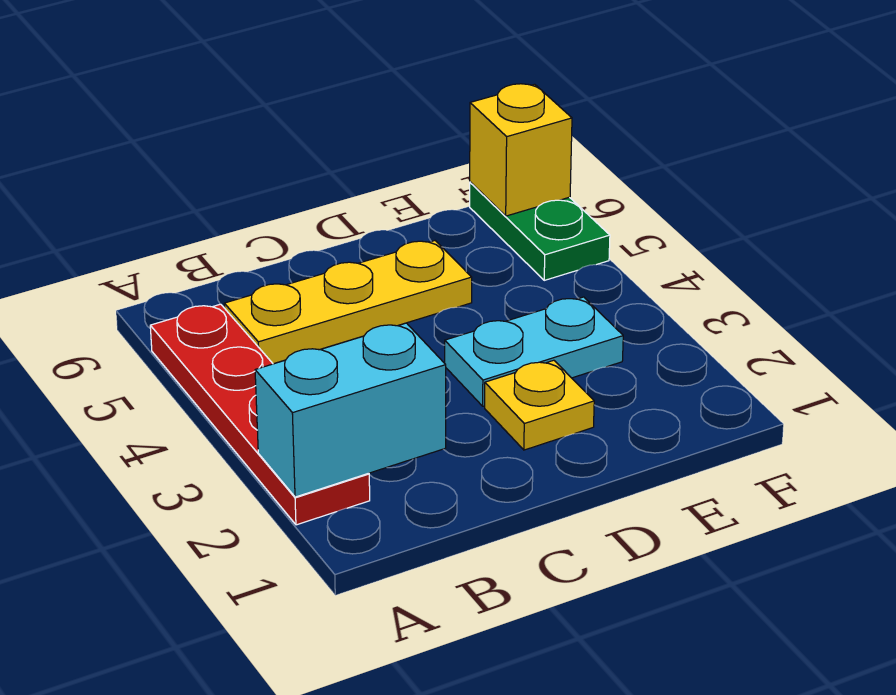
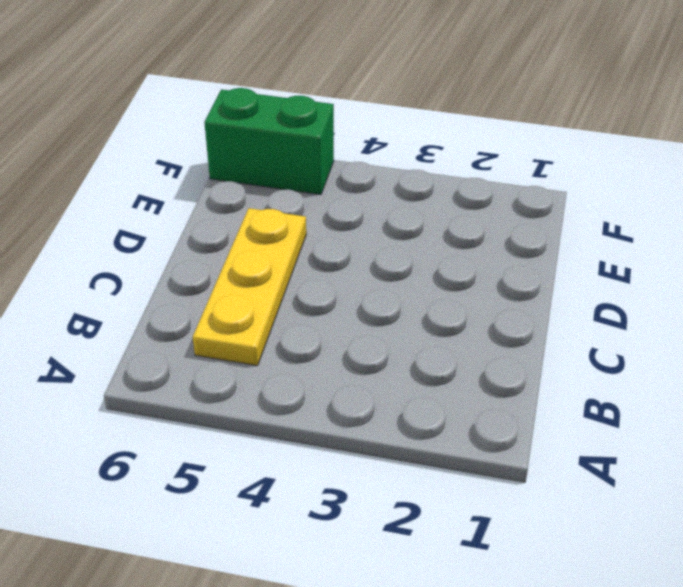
green 1x2 brick [204,88,334,195] -> green 1x2 plate [470,182,610,280]
none -> red 1x4 plate [150,304,370,525]
none -> yellow 1x1 plate [485,360,594,450]

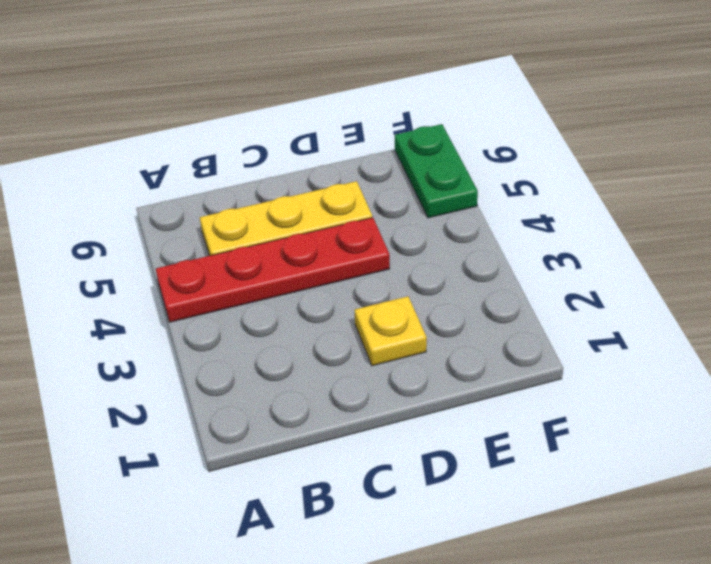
red 1x4 plate [156,217,390,322] -> red 1x4 plate turned to [150,304,370,525]
none -> cyan 1x2 plate [445,297,623,406]
none -> cyan 1x2 brick [255,323,446,497]

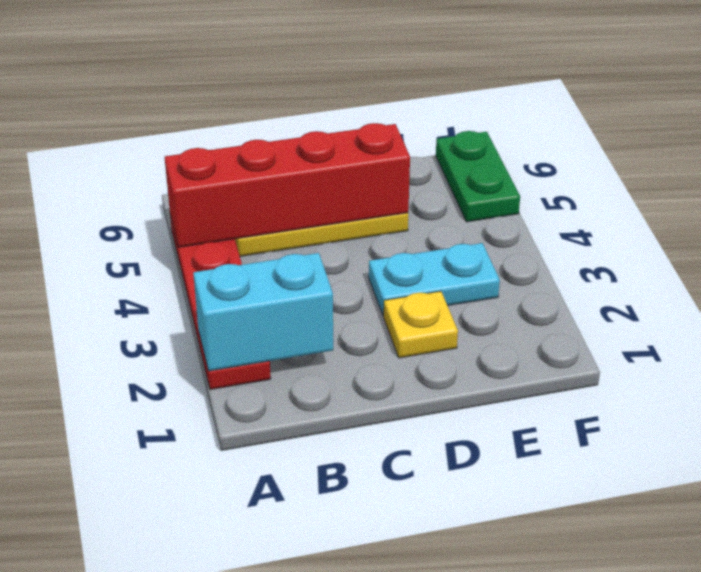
red 1x4 brick [165,123,410,247] -> none
none -> yellow 1x1 brick [470,84,572,216]

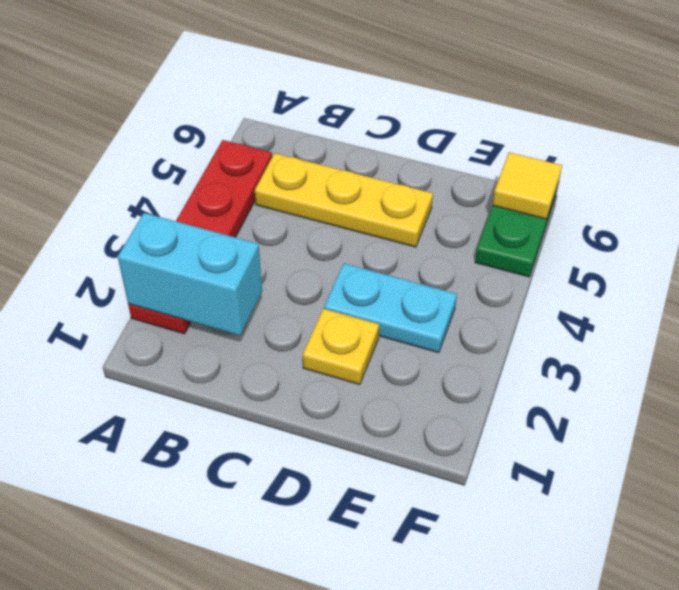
yellow 1x1 tile [492,152,562,219] -> yellow 1x1 brick [470,84,572,216]

